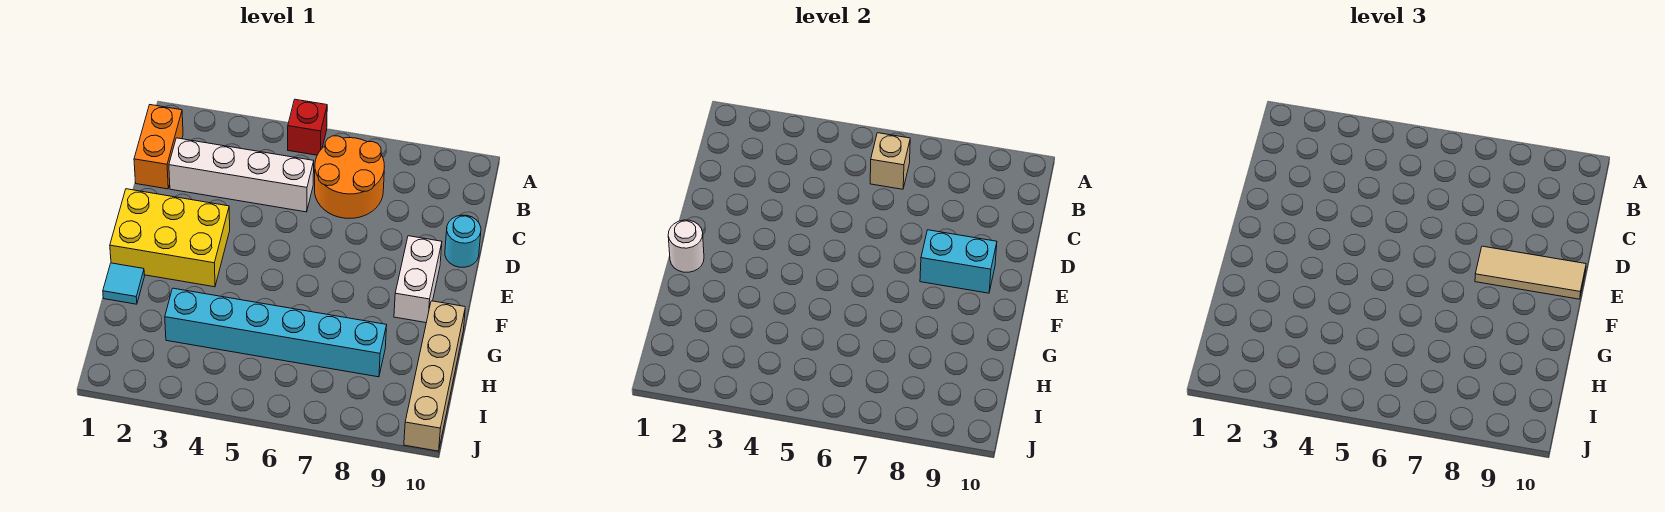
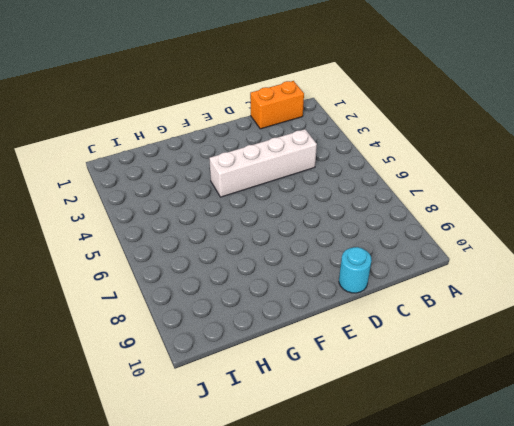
white 1x4 brick [209,129,317,197] -> white 1x4 brick turned to [169,138,314,212]
none -> red 1x1 brick [288,99,327,155]
none -> orange 2x2 round brick [315,136,384,218]
none -> yellow 2x3 brick [110,189,230,287]

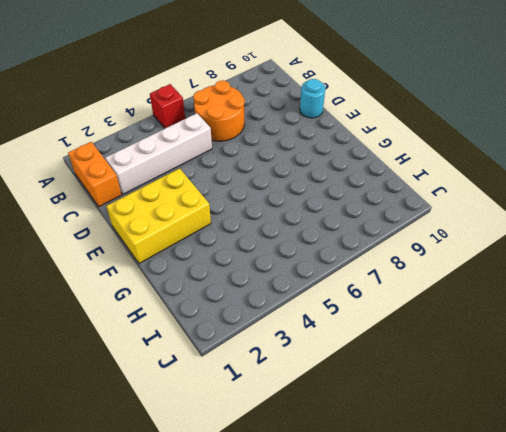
none -> white 1x2 brick [394,236,442,323]
none -> cyan 1x1 tile [103,263,145,304]
none -> tan 1x4 brick [404,301,465,451]

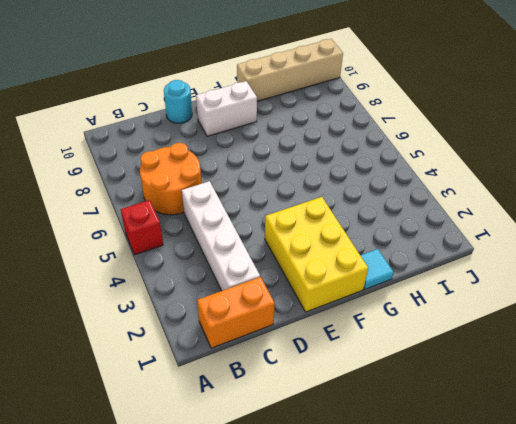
none -> cyan 1x6 brick [165,288,387,377]
none -> tan 1x1 brick [870,133,910,189]
none -> cyan 1x2 brick [920,230,997,293]

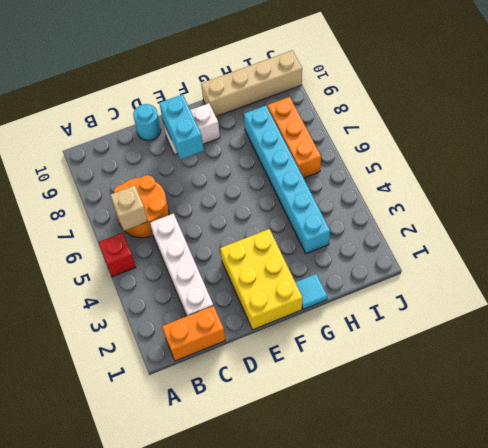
orange 1x3 brick [267,97,321,178] -> none
none -> white 1x1 round brick [668,220,704,272]
none -> tan 1x3 tile [1475,246,1586,299]

